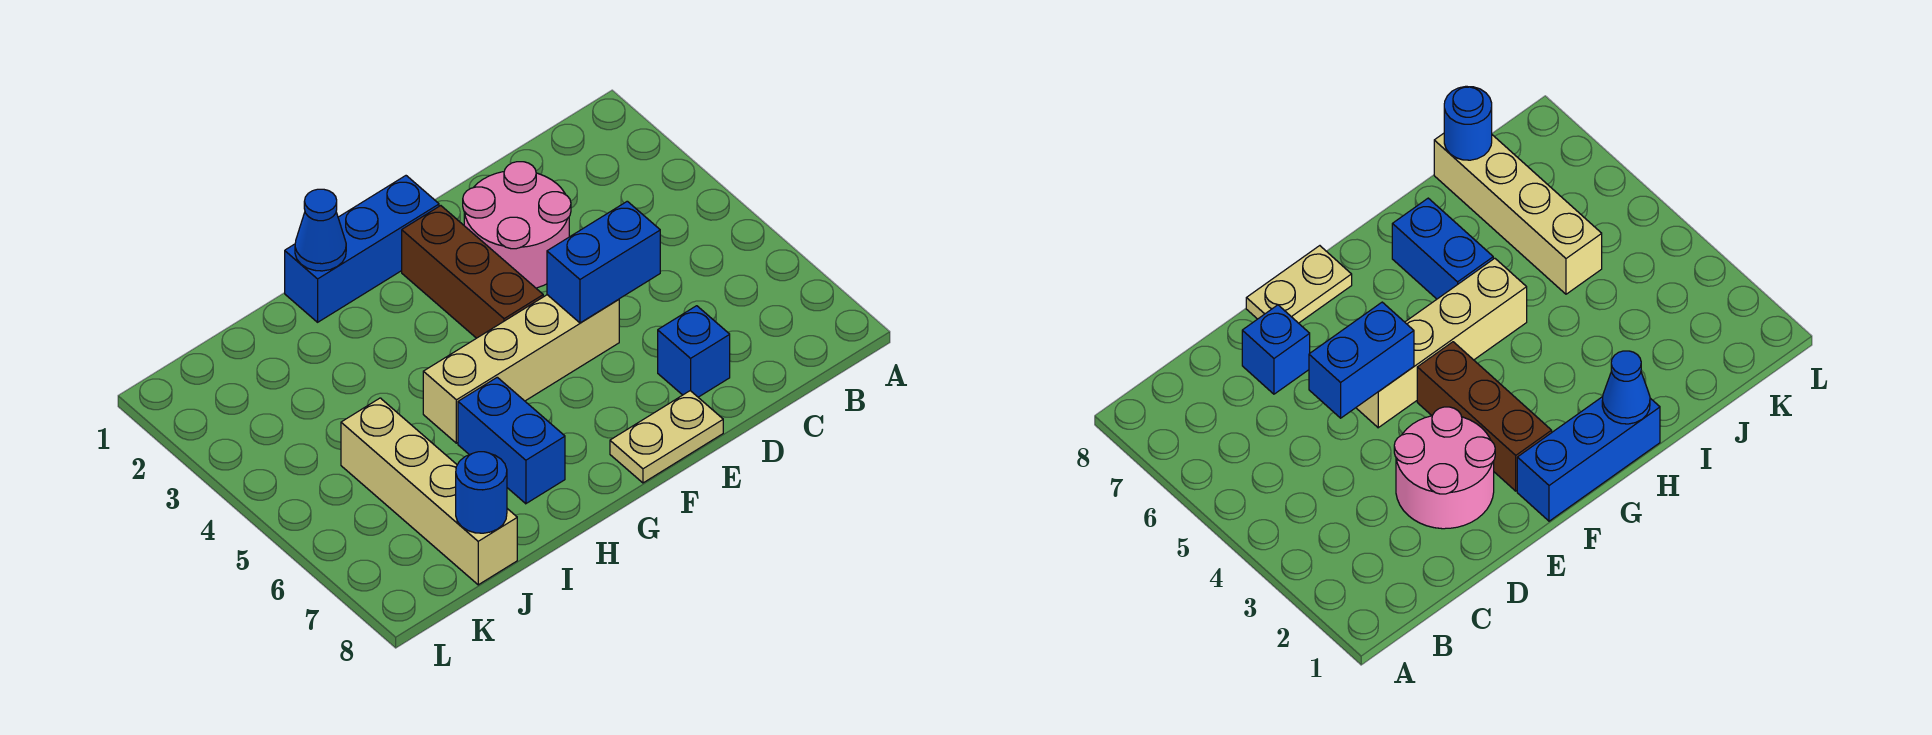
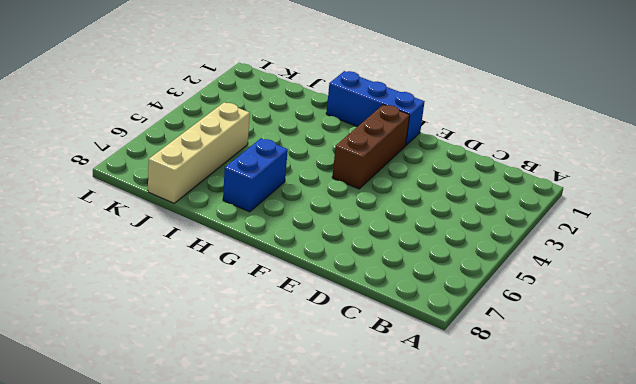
none -> pink 2x2 round brick [463,162,571,288]
none -> blue 1x1 brick [658,306,730,397]

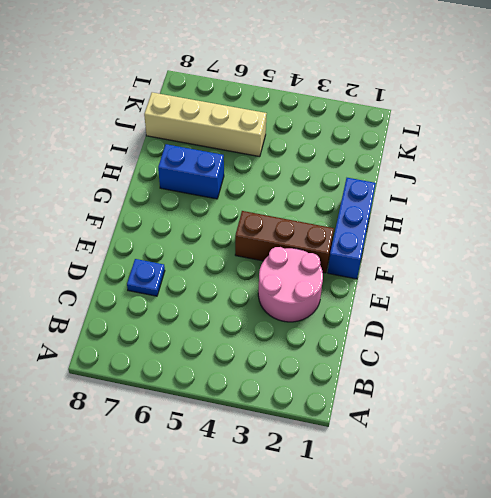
blue 1x1 plate [127,259,165,296] -> blue 1x1 brick [658,306,730,397]
none -> tan 1x4 brick [423,295,619,443]
none -> tan 1x2 plate [610,391,723,483]

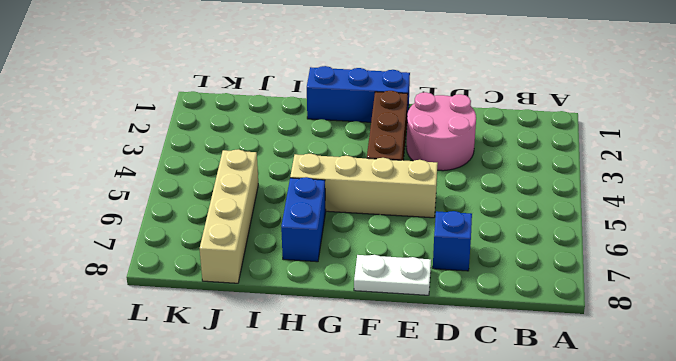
white 1x2 plate [354,255,431,295] -> tan 1x2 plate [610,391,723,483]
none -> blue 1x2 brick [547,201,660,323]
none -> blue 1x1 cone [295,189,346,271]

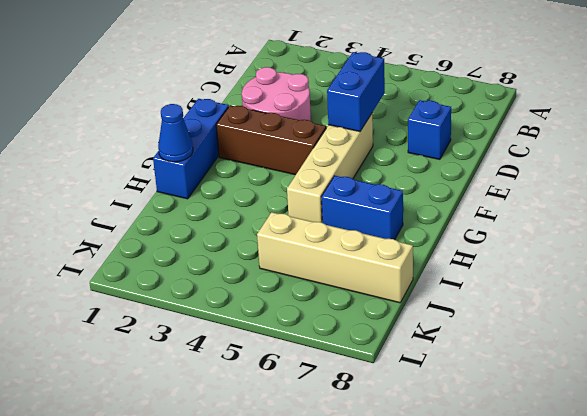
none -> tan 1x2 plate [610,391,723,483]
none -> blue 1x1 round brick [456,452,507,533]

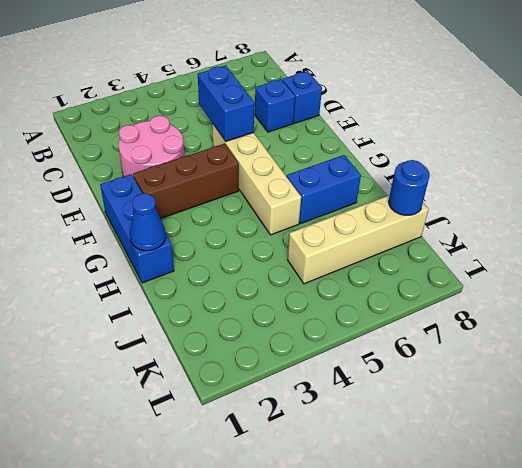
blue 1x1 brick [282,71,322,123] -> none
none -> tan 1x2 plate [610,391,723,483]

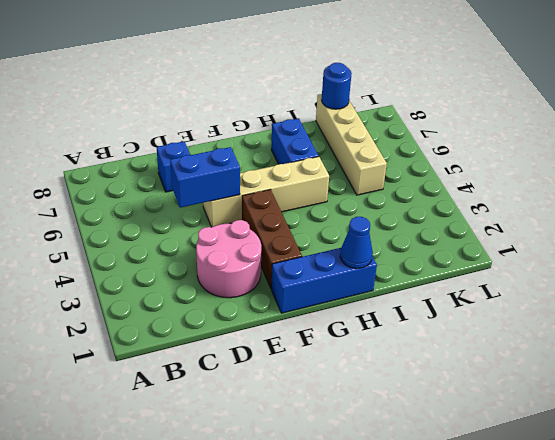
none -> tan 1x2 plate [610,391,723,483]

